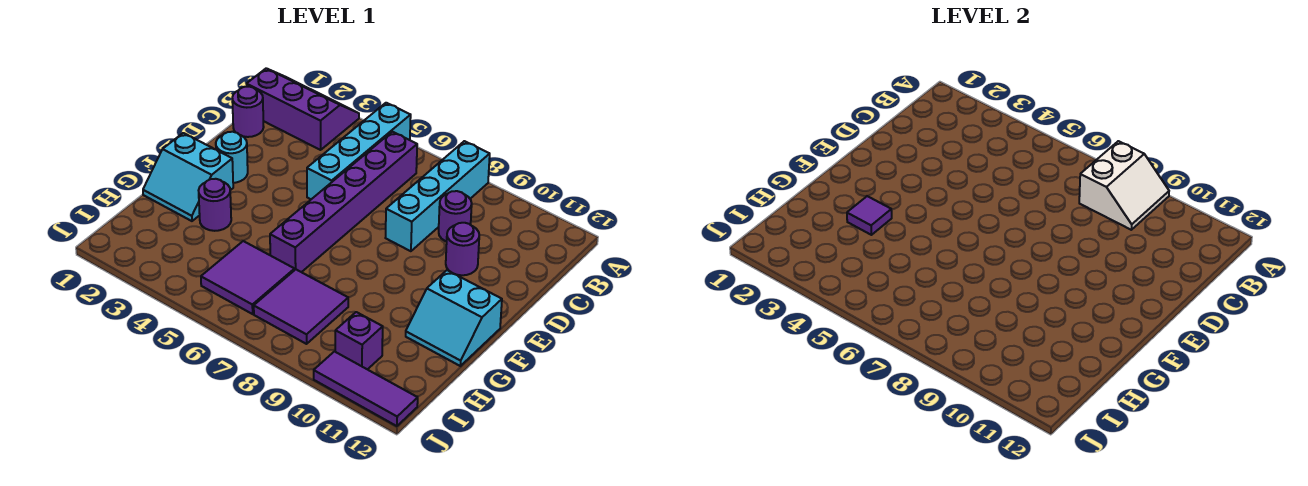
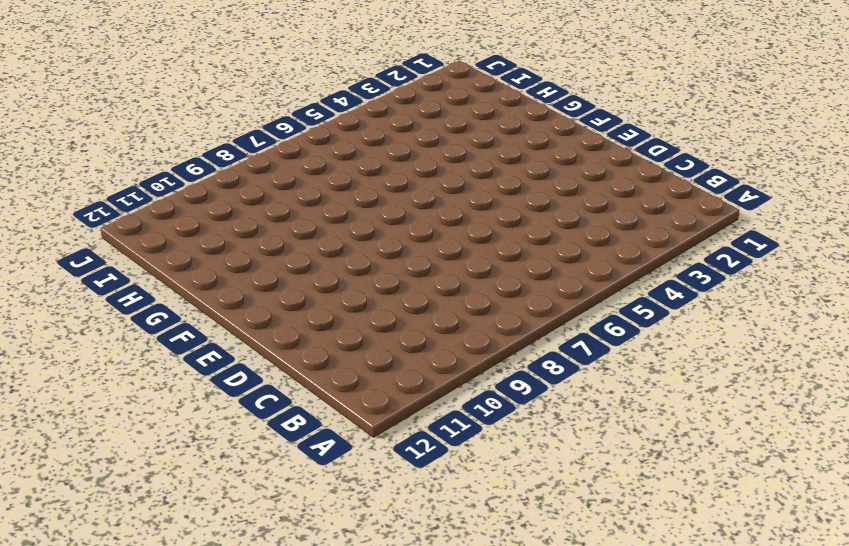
none -> purple 2x3 slope [247,68,359,150]
none -> cyan 1x4 brick [307,103,411,199]
none -> cyan 1x4 brick [386,141,490,251]

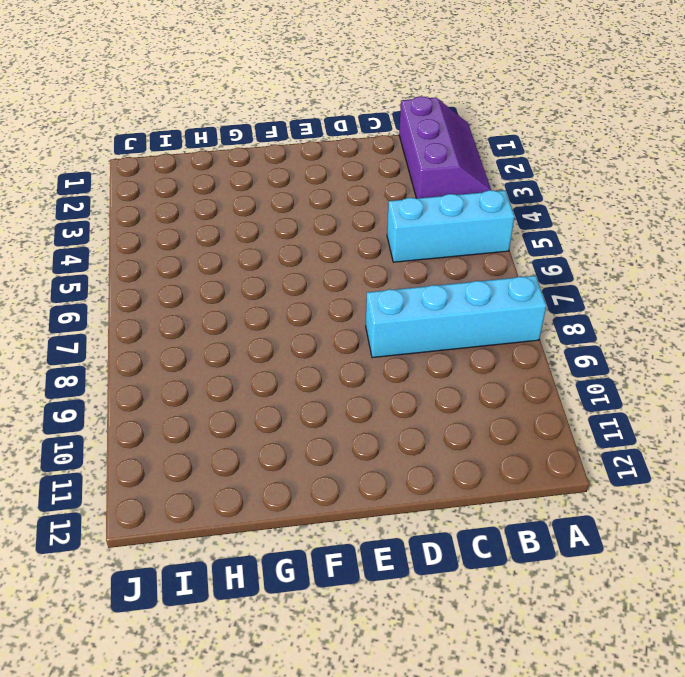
cyan 1x3 brick [387,190,515,262] -> cyan 1x4 brick [307,103,411,199]
none -> purple 1x6 brick [270,132,417,272]
none -> purple 1x1 round brick [232,87,264,137]
none -> purple 1x1 round brick [439,191,472,242]

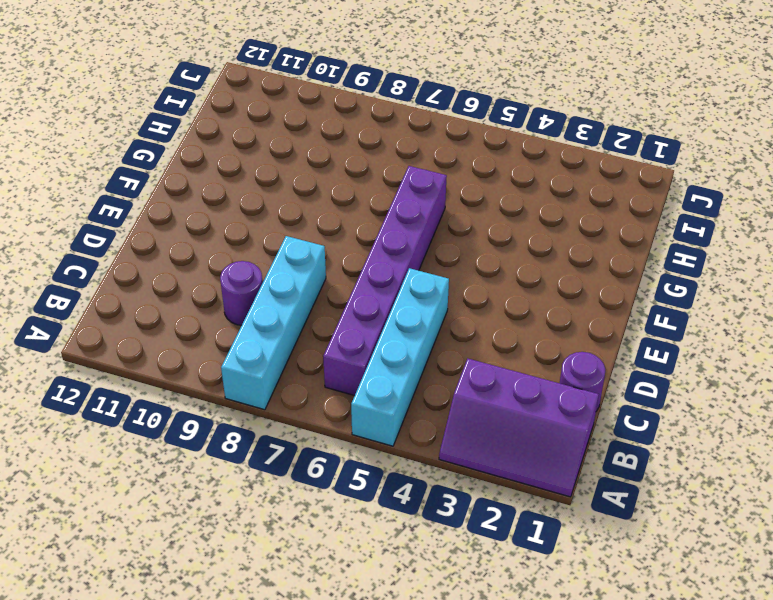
none -> purple 1x1 round brick [446,223,479,275]
none -> cyan 1x1 round brick [216,132,248,183]
none -> cyan 2x2 slope [143,133,233,221]

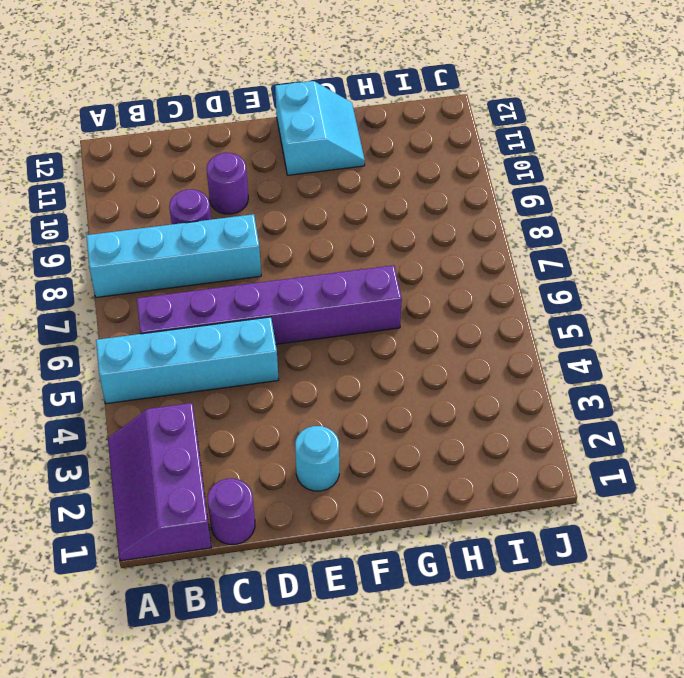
none -> cyan 2x2 slope [143,133,233,221]
none -> purple 1x1 round brick [199,179,231,231]
none -> purple 2x2 tile [201,241,295,314]

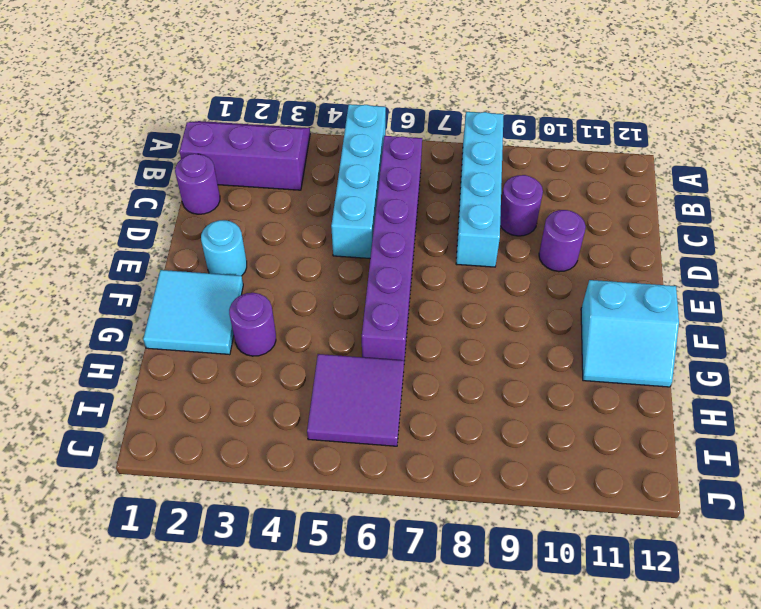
cyan 2x2 tile [143,270,243,355] -> cyan 2x2 slope [143,133,233,221]
none -> purple 2x2 tile [254,270,348,344]
none -> purple 1x1 brick [335,312,383,370]
none -> purple 1x3 tile [314,352,418,426]

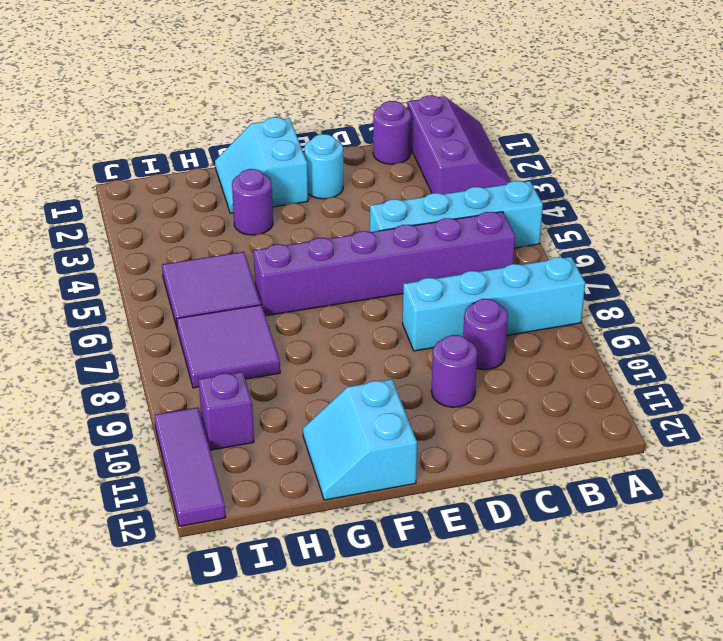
none -> white 2x2 slope [1079,141,1169,230]
none -> purple 1x1 tile [847,196,892,235]

